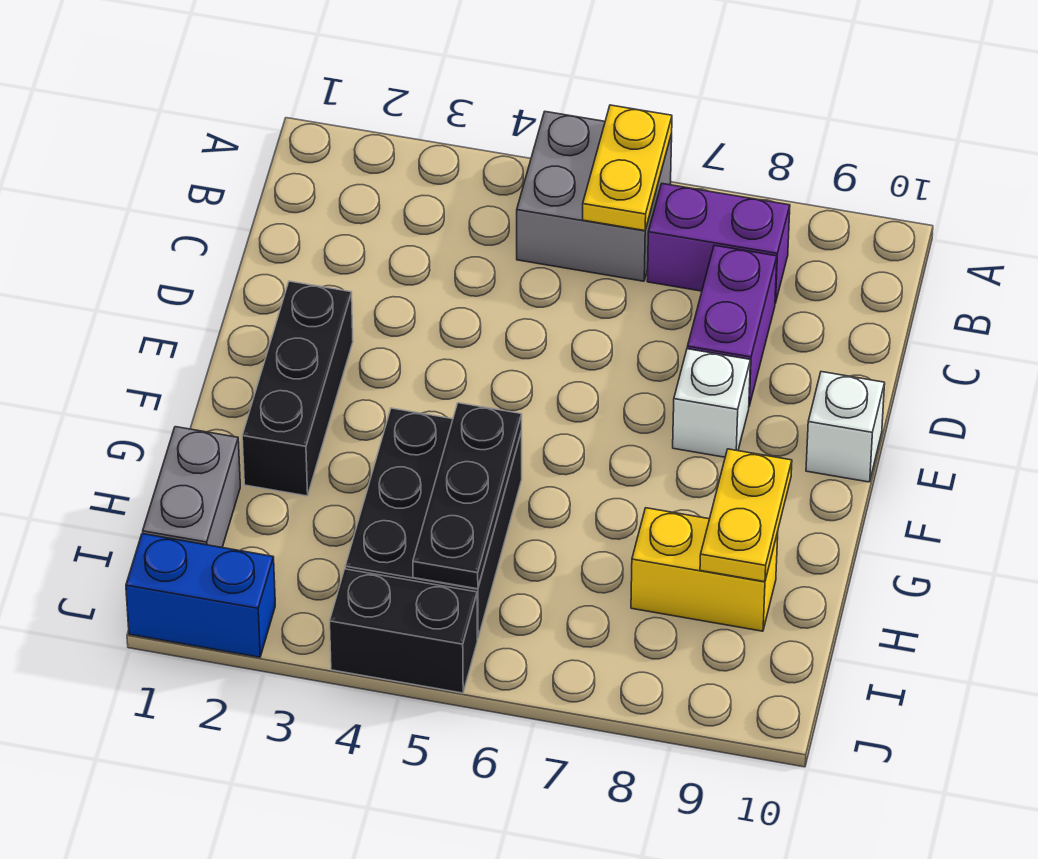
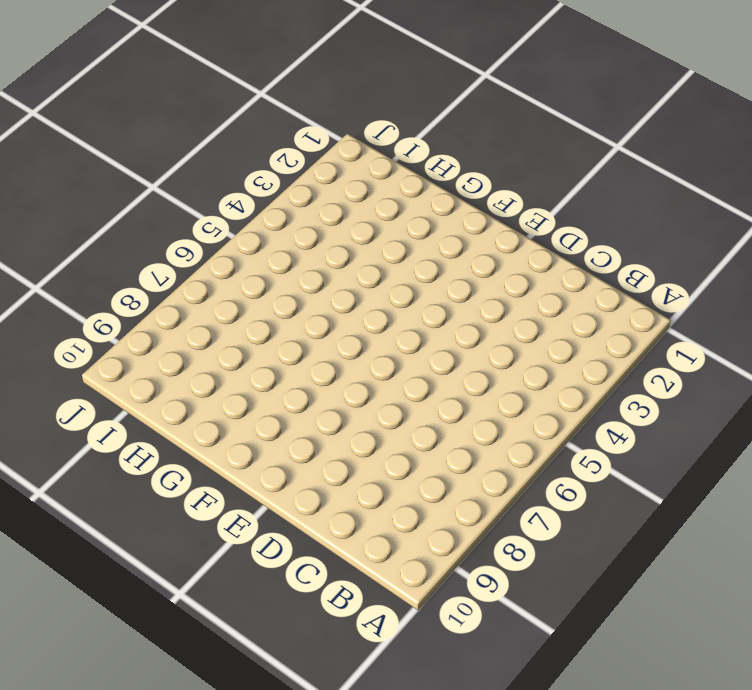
none -> grey 2x2 brick [517,112,672,281]
none -> purple 1x2 brick [647,184,790,303]
none -> purple 1x2 brick [687,245,777,406]

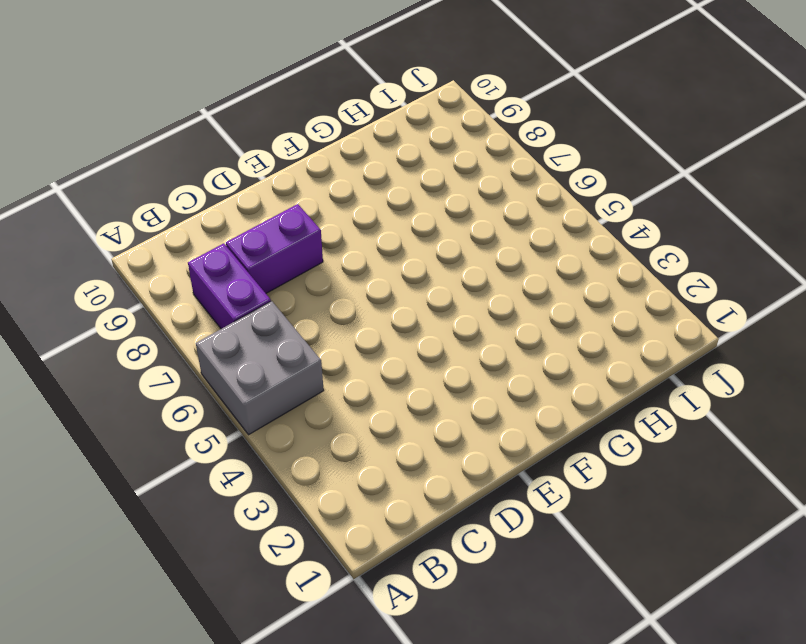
none -> black 1x3 brick [242,281,353,496]
none -> white 1x1 brick [673,349,750,457]
none -> white 1x1 brick [806,372,885,482]

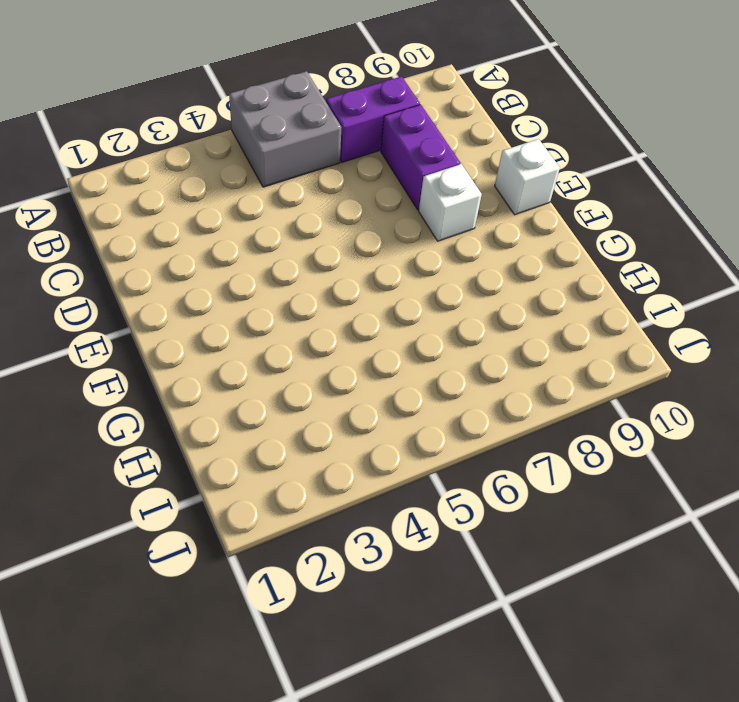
none -> black 1x3 brick [242,281,353,496]
none -> black 2x3 brick [345,408,522,638]
none -> grey 1x2 brick [143,427,240,547]

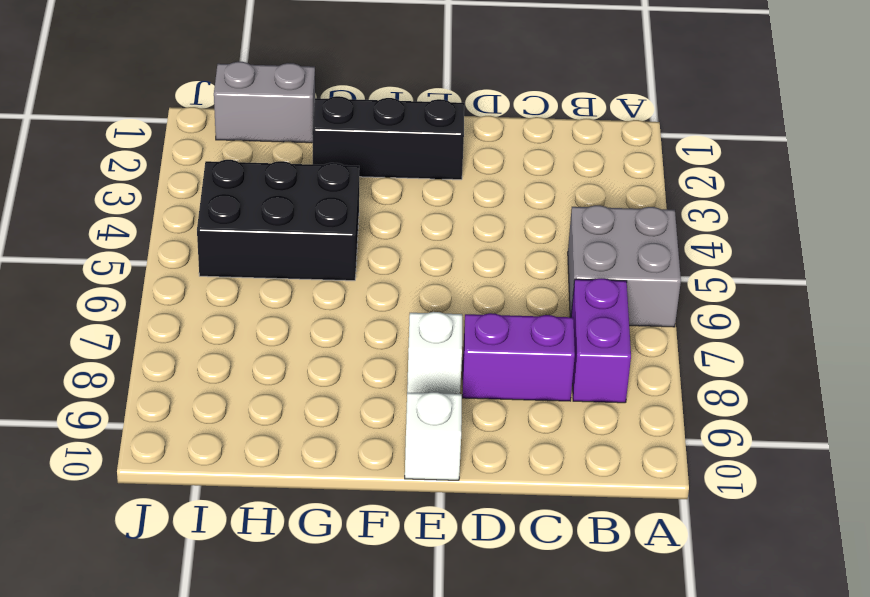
none -> yellow 1x2 brick [631,508,778,631]
none -> blue 1x2 brick [126,534,275,657]
none -> black 1x2 brick [330,569,477,693]

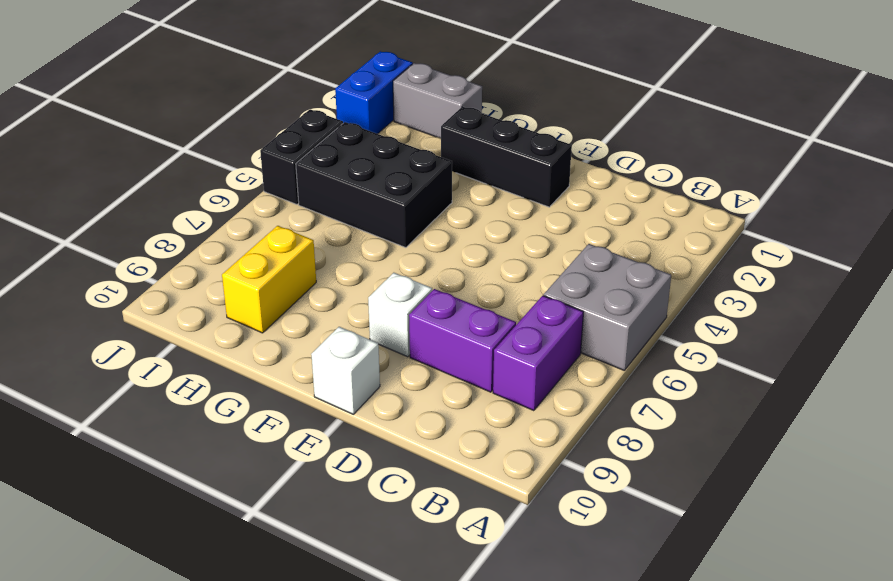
none -> yellow 1x2 plate [583,105,672,231]
none -> black 1x3 plate [413,403,522,589]
none -> yellow 1x2 plate [700,449,792,582]

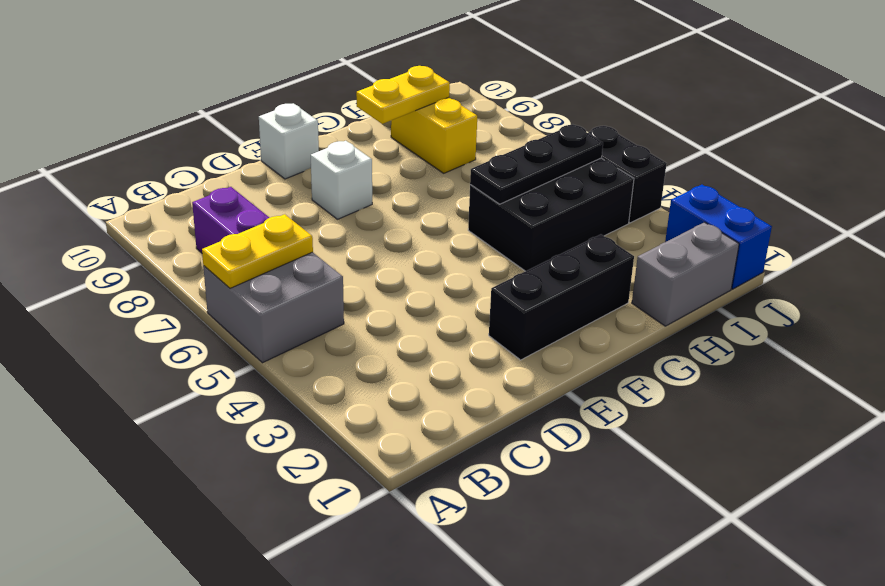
none -> purple 1x2 brick [687,245,777,406]

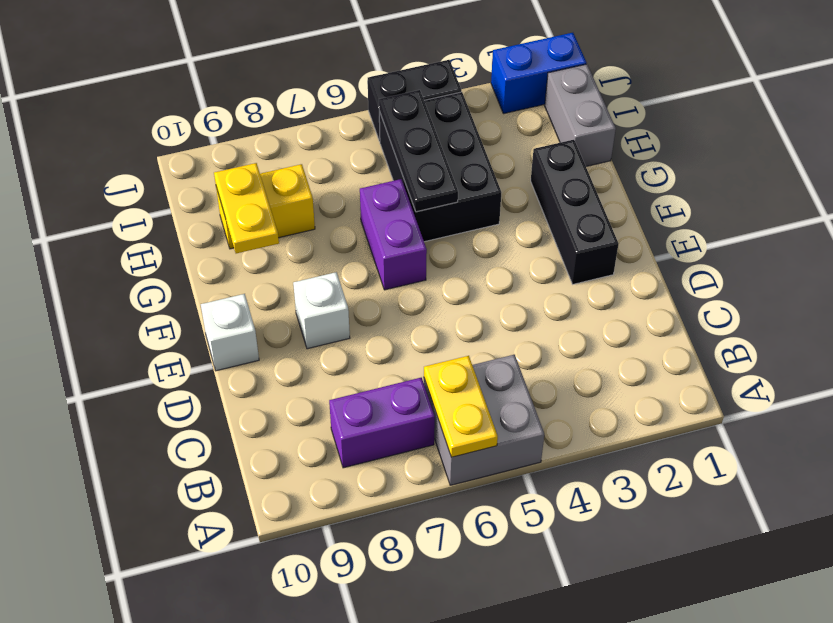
purple 1x2 brick [360,179,427,290] -> purple 1x2 brick moved to [687,245,777,406]

